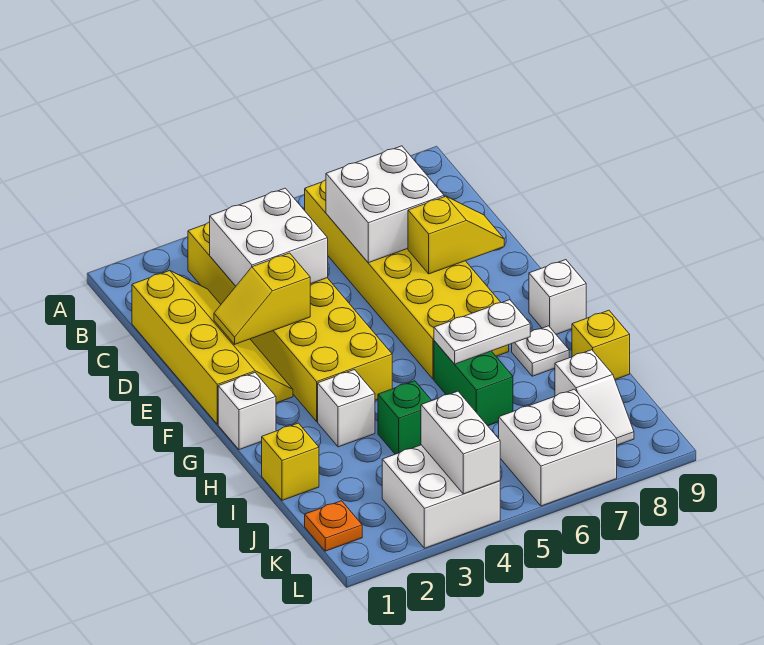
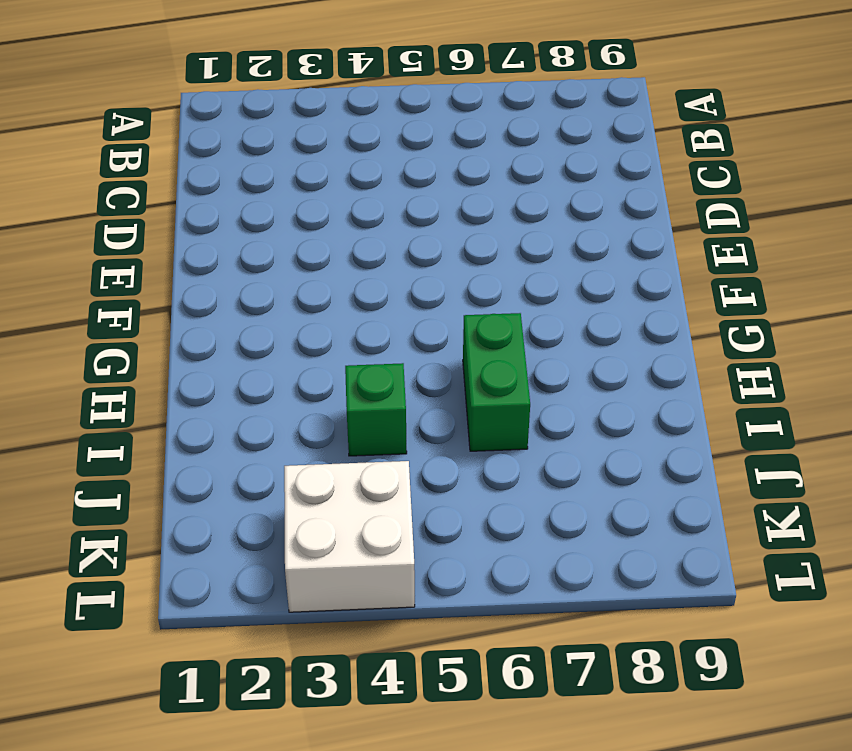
none -> yellow 2x6 brick [188,222,392,421]
none -> yellow 2x6 brick [305,180,509,379]
none -> yellow 2x4 slope [132,271,293,424]

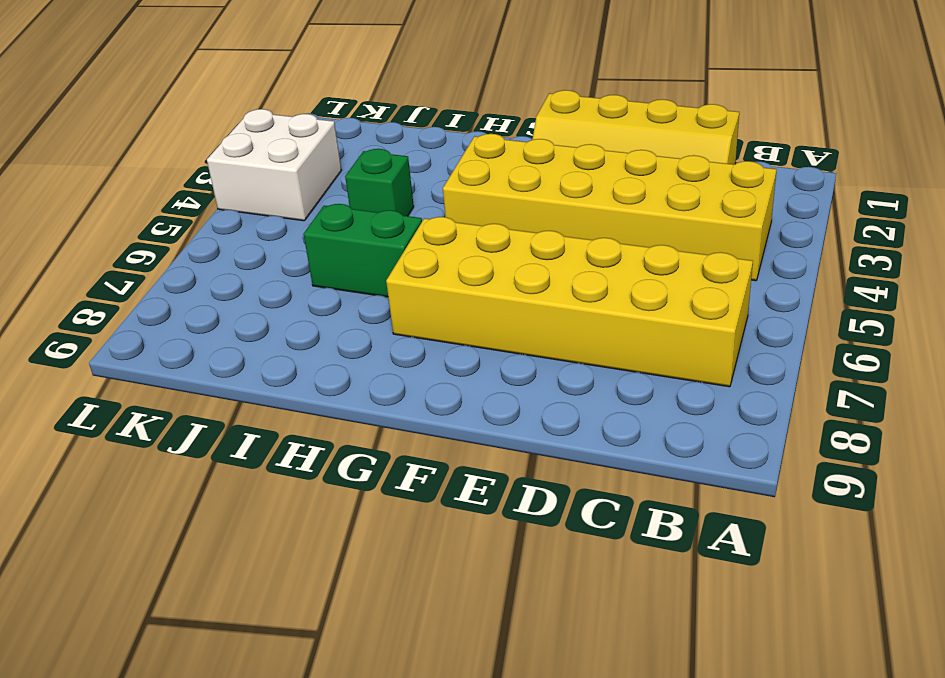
none -> white 1x1 brick [218,373,276,450]
none -> white 1x1 brick [529,260,586,334]
none -> white 1x1 brick [318,370,375,447]

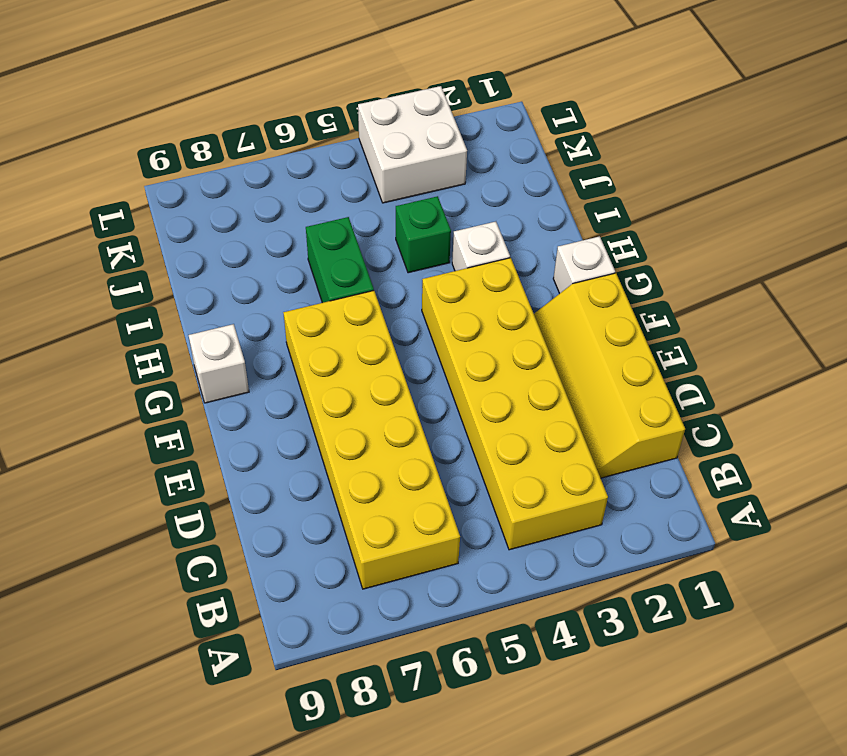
none -> white 1x1 plate [512,326,569,376]
none -> yellow 1x1 brick [262,423,319,500]
none -> yellow 1x1 brick [572,310,630,379]

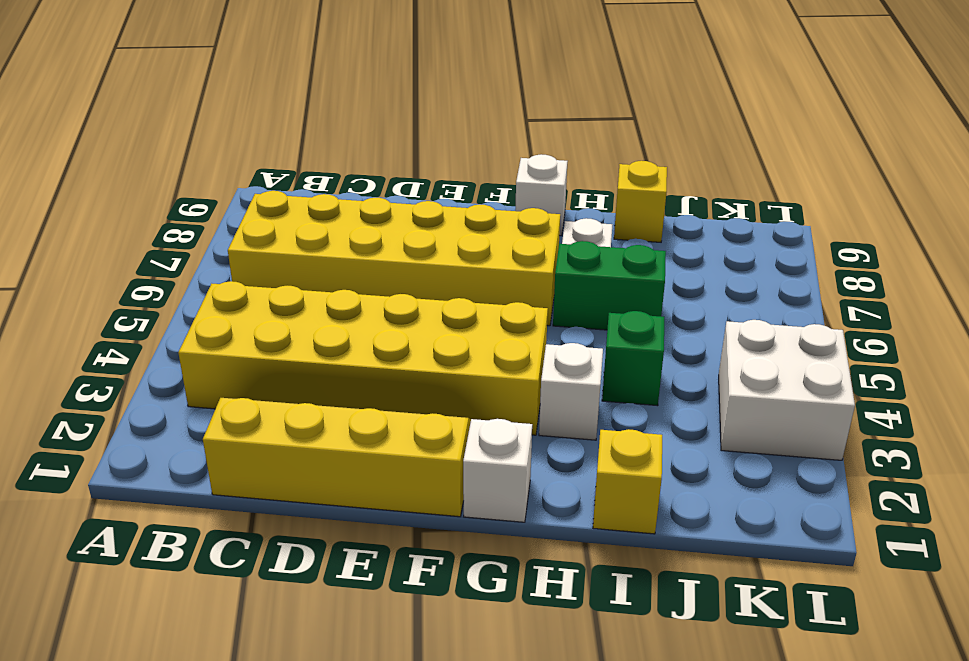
none -> white 1x2 slope [555,350,634,445]
none -> orange 1x1 plate [305,501,362,551]
none -> white 2x2 brick [499,389,617,506]

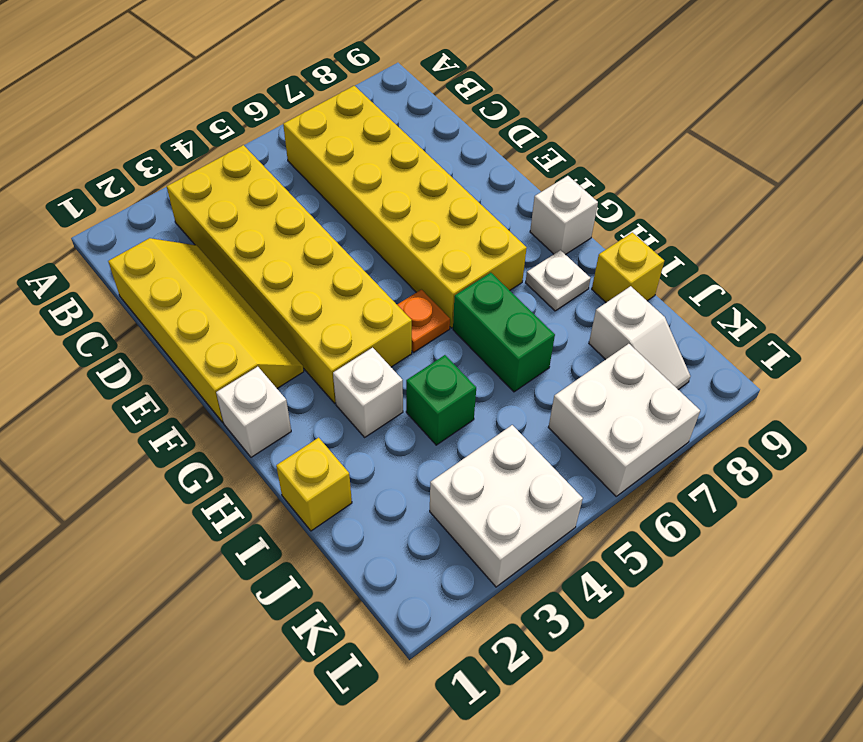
orange 1x1 plate [397,290,450,352] -> orange 1x1 plate moved to [305,501,362,551]
none -> white 2x2 brick [210,188,328,286]
none -> white 2x2 brick [326,146,444,263]
none -> yellow 1x2 slope [214,253,310,344]

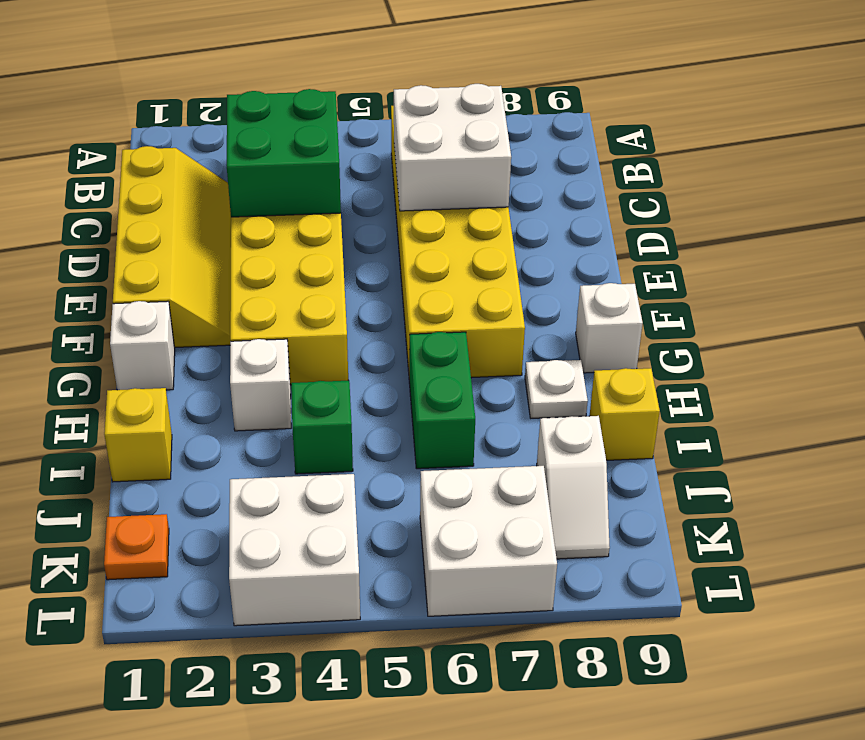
green 2x2 brick [227,89,341,217] -> white 2x2 brick [210,188,328,286]
none -> yellow 1x2 slope [214,253,310,344]
none -> yellow 1x2 slope [408,196,504,274]
none -> white 1x2 plate [434,300,530,364]

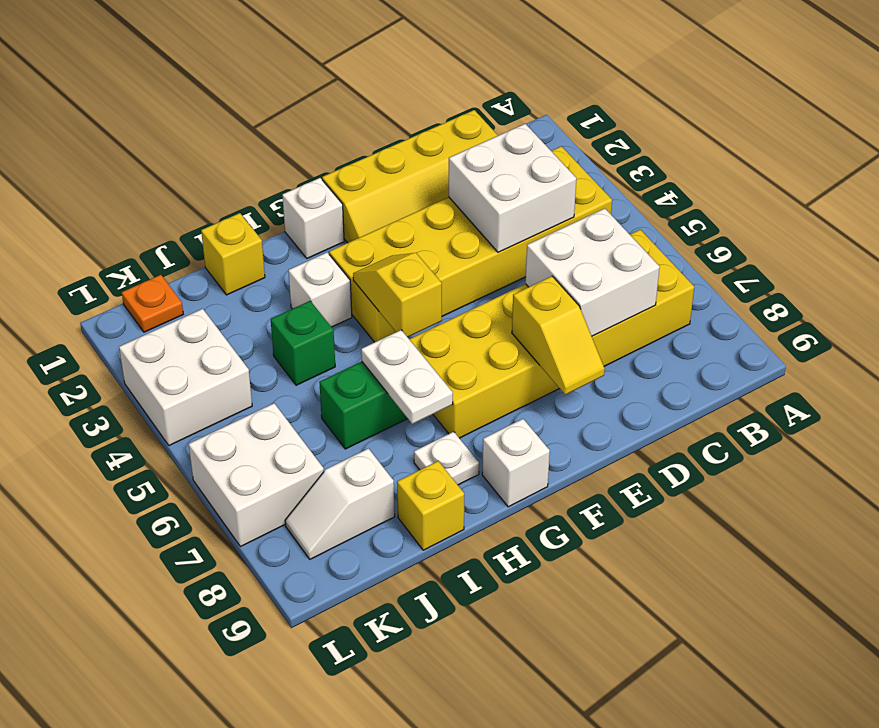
yellow 1x2 slope [353,253,442,337] -> yellow 1x2 slope moved to [214,253,310,344]
none -> white 1x2 brick [421,391,500,494]

